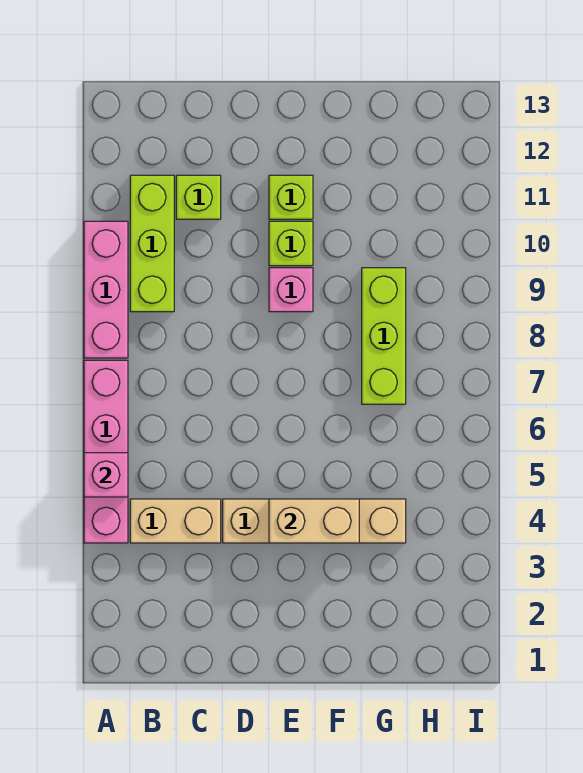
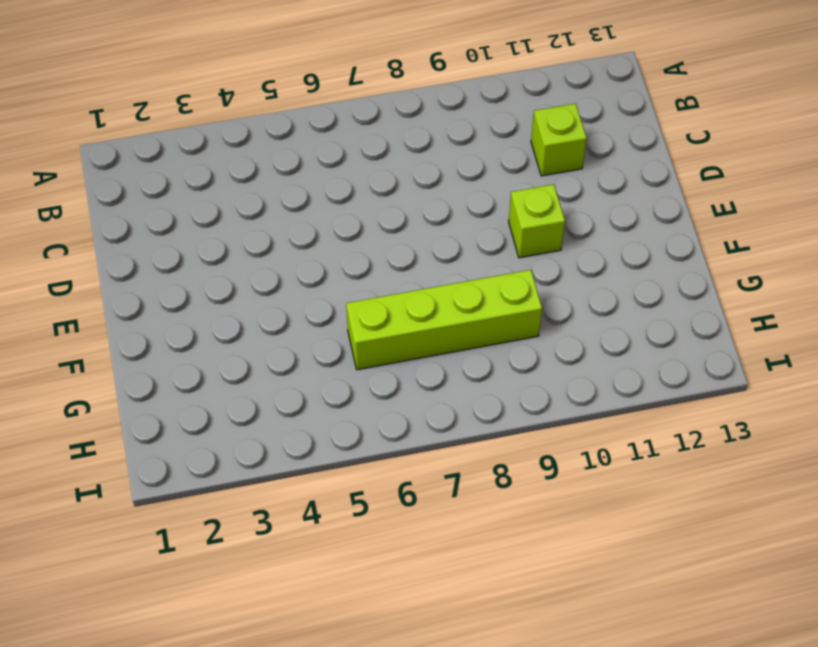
lime 1x4 brick [346,270,542,370] -> lime 1x3 brick [362,268,406,404]
none -> pink 1x4 brick [84,360,128,543]
none -> pink 1x3 brick [84,221,128,358]
none -> tan 1x2 brick [130,499,221,543]

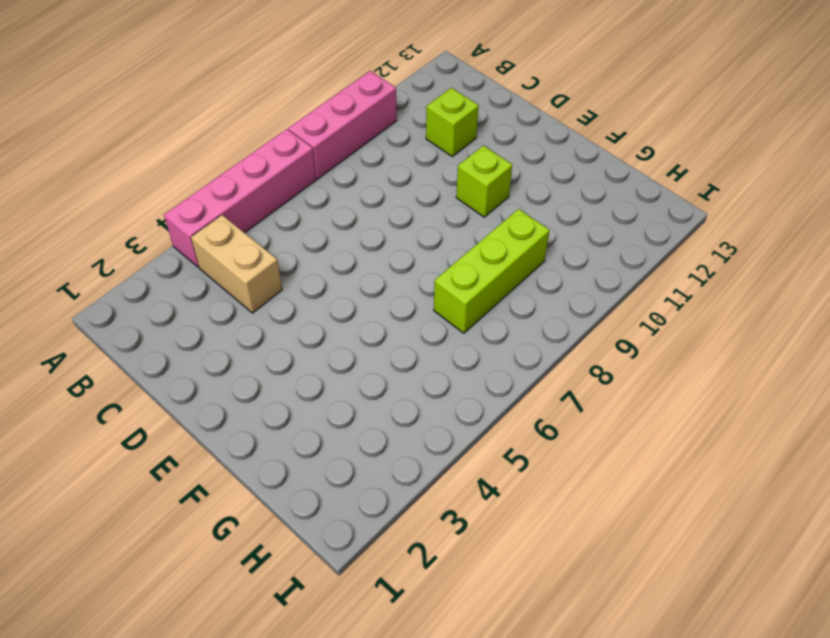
none -> lime 1x3 brick [130,175,174,312]
none -> tan 1x4 brick [223,499,406,543]
none -> pink 1x1 brick [269,268,313,312]

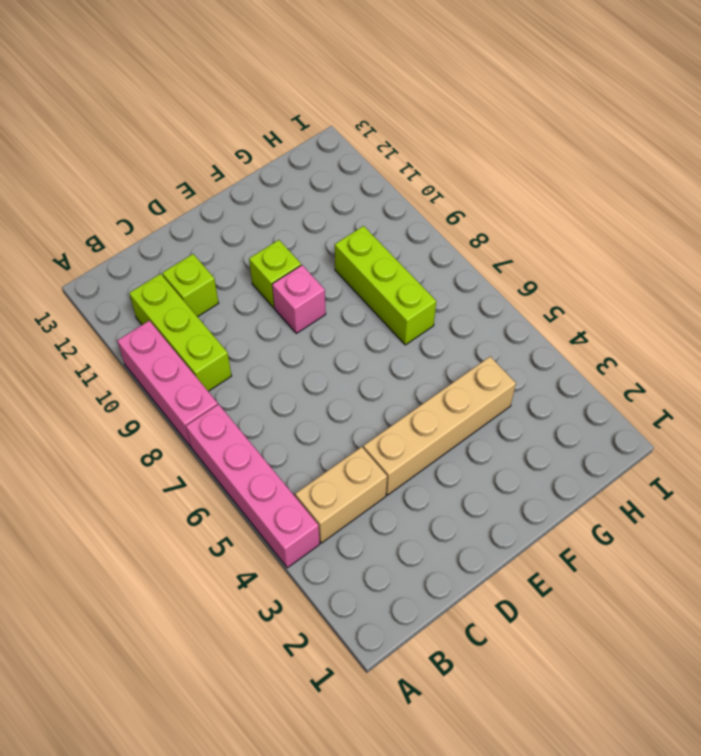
none -> lime 1x1 brick [269,175,313,219]
none -> pink 1x1 brick [84,453,128,497]
none -> tan 1x2 brick [269,499,359,543]

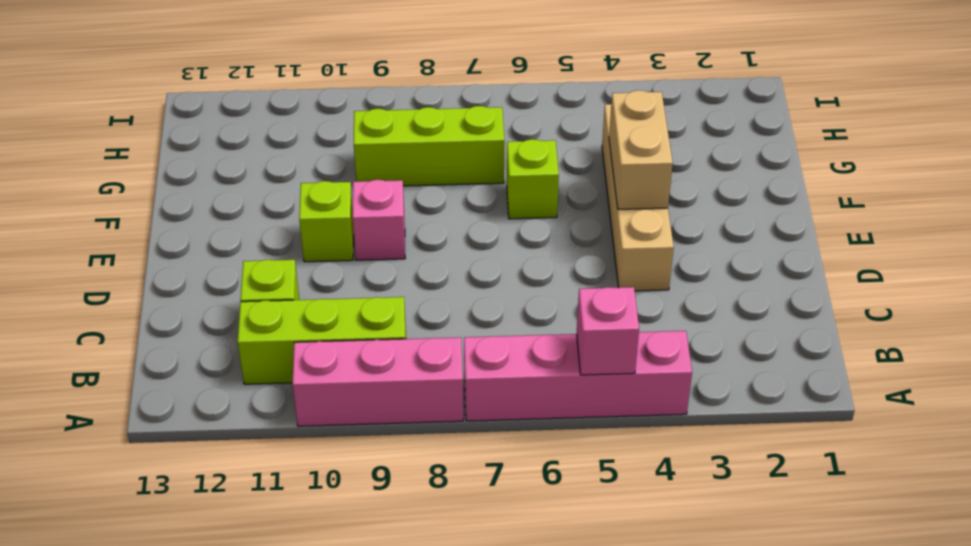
lime 1x1 brick [507,139,559,219] -> lime 1x1 brick moved to [269,175,313,219]
none -> tan 1x2 brick [130,499,221,543]

